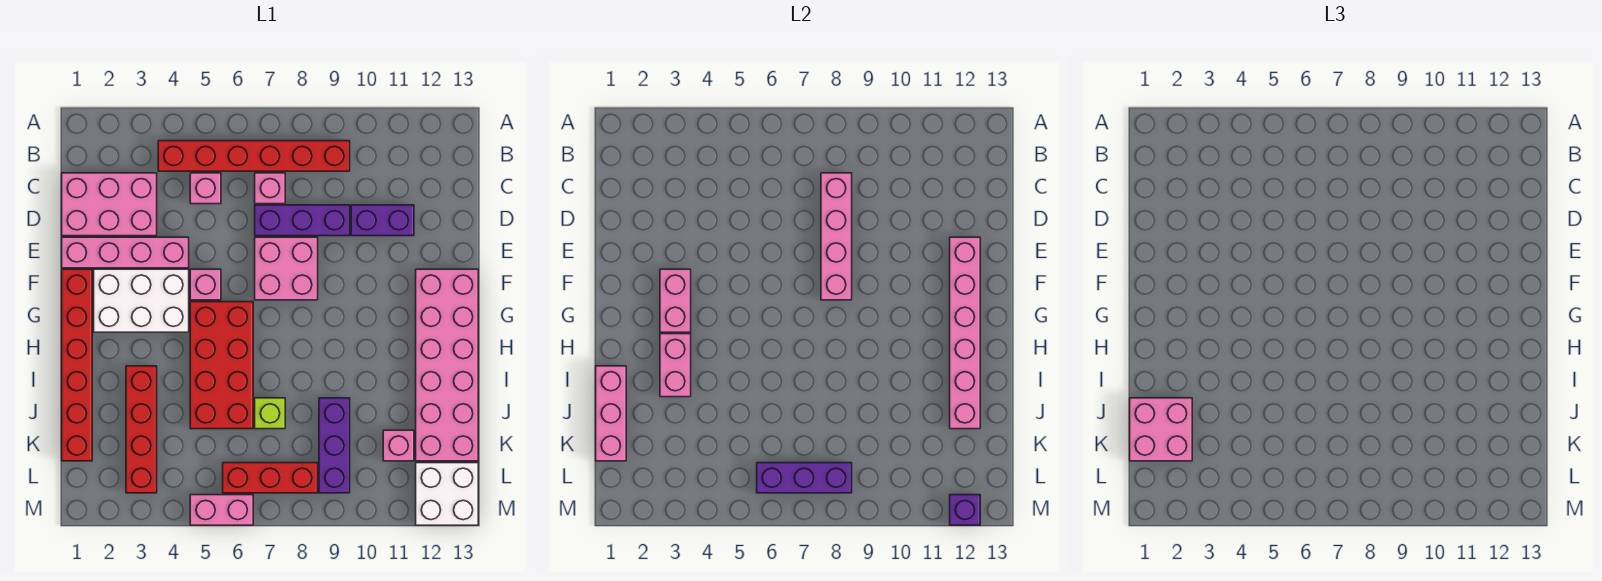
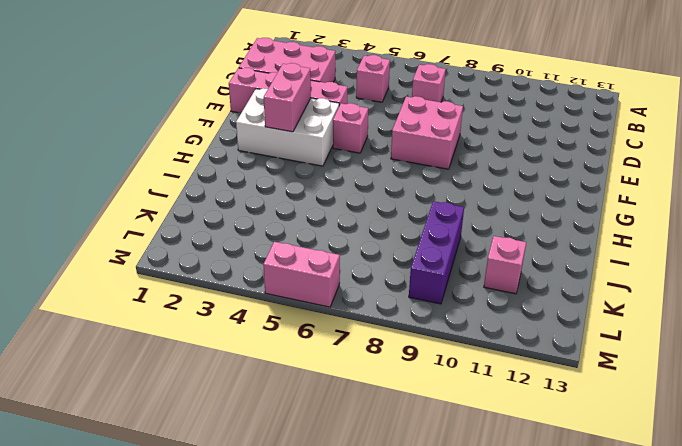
none -> red 1x6 brick [158,141,350,171]
none -> purple 1x3 brick [255,205,350,236]
none -> purple 1x2 brick [351,205,414,236]

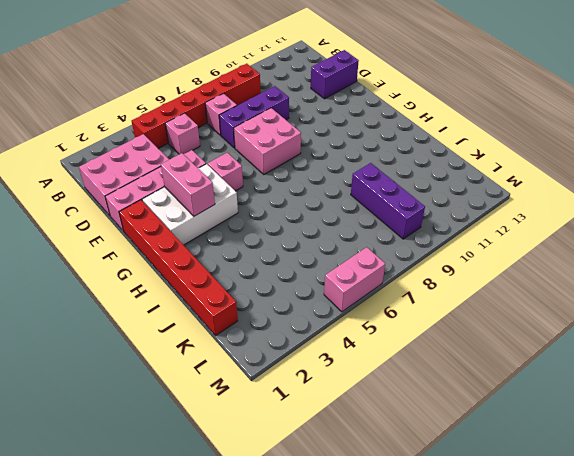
purple 1x2 brick [311,50,359,99] -> purple 1x2 brick moved to [351,205,414,236]
none -> pink 2x6 brick [416,269,478,461]
none -> red 2x4 brick [190,302,253,429]
none -> red 1x4 brick [126,366,157,493]

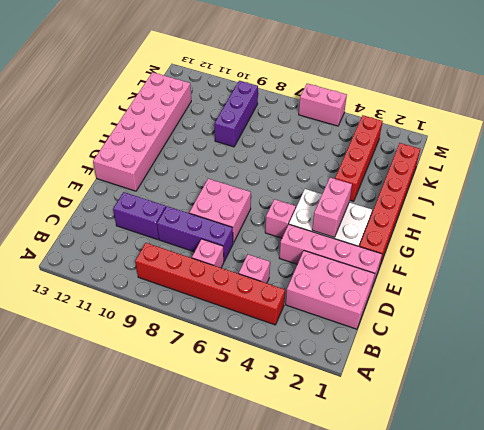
none -> red 2x4 brick [190,302,253,429]
none -> lime 1x1 brick [255,398,285,429]
none -> pink 1x1 brick [383,430,414,461]

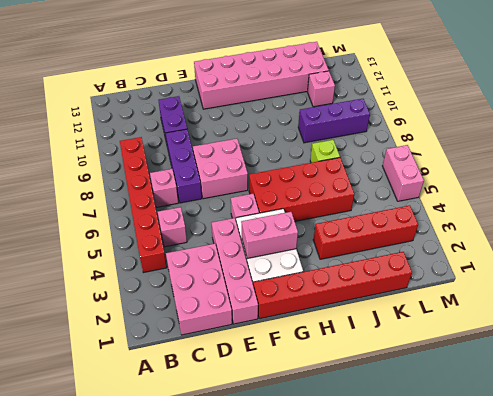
none -> red 1x3 brick [223,463,318,493]
none -> white 2x2 brick [416,463,478,525]
none -> pink 1x4 brick [821,173,852,300]

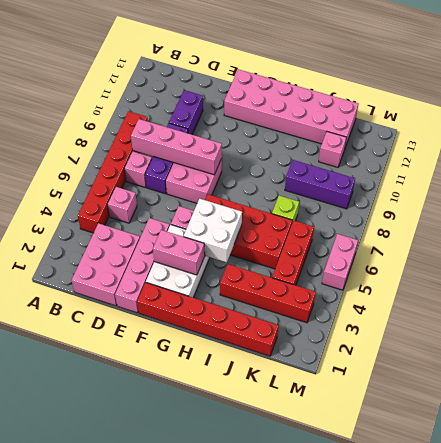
white 2x2 brick [183,199,242,262] -> white 2x2 brick moved to [416,463,478,525]
red 1x3 brick [272,221,314,285] -> red 1x3 brick moved to [223,463,318,493]
none -> pink 1x6 brick [950,237,980,429]
none -> pink 1x2 brick [660,334,691,397]
none -> pink 1x3 brick [596,366,626,461]

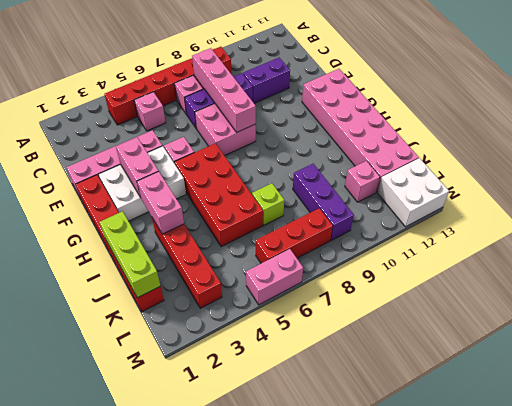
lime 1x3 brick [100,211,160,298] -> pink 1x3 brick [596,366,626,461]
none -> pink 2x3 brick [62,173,157,236]
none -> pink 1x6 brick [950,237,980,429]
none -> purple 1x3 brick [757,463,852,493]

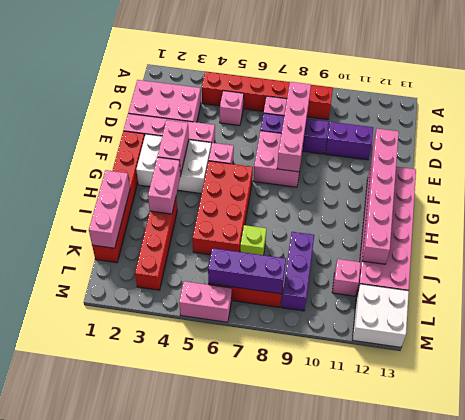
none -> purple 1x1 brick [950,495,980,525]
none -> pink 2x2 brick [1130,398,1192,461]

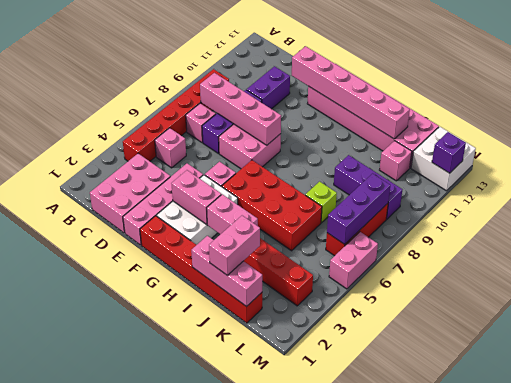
pink 1x2 brick [209,216,260,276] -> pink 2x2 brick [1130,398,1192,461]

